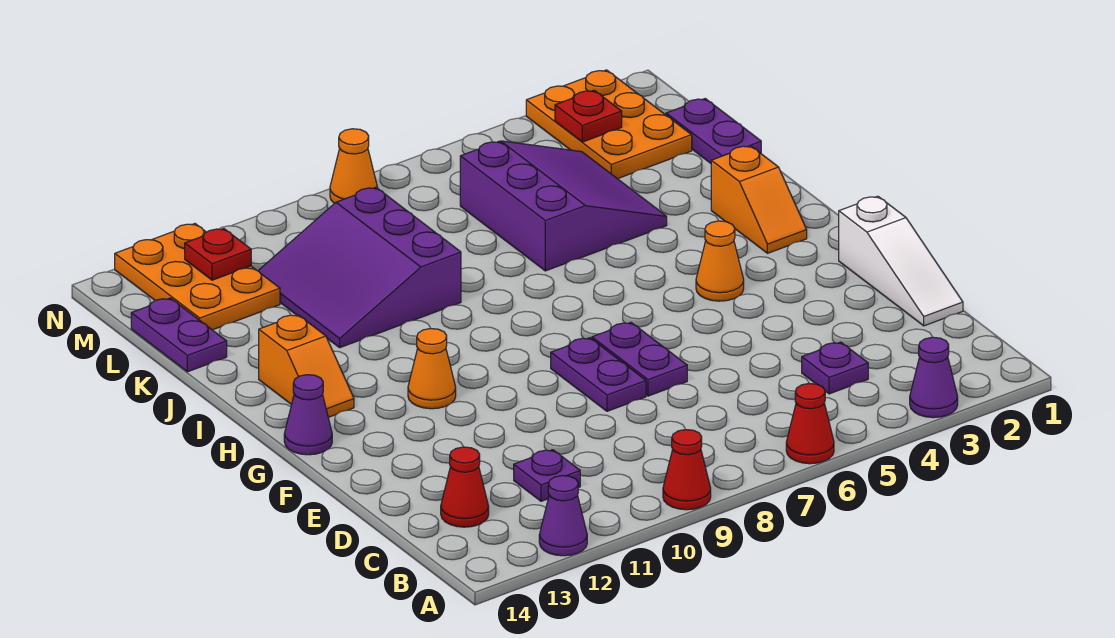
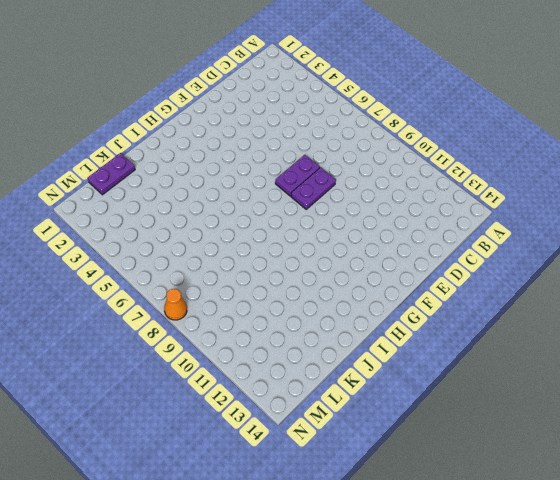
none -> purple 1x1 cone [910,337,958,418]
none -> red 1x1 cone [786,383,834,464]
none -> red 1x1 cone [663,430,711,510]

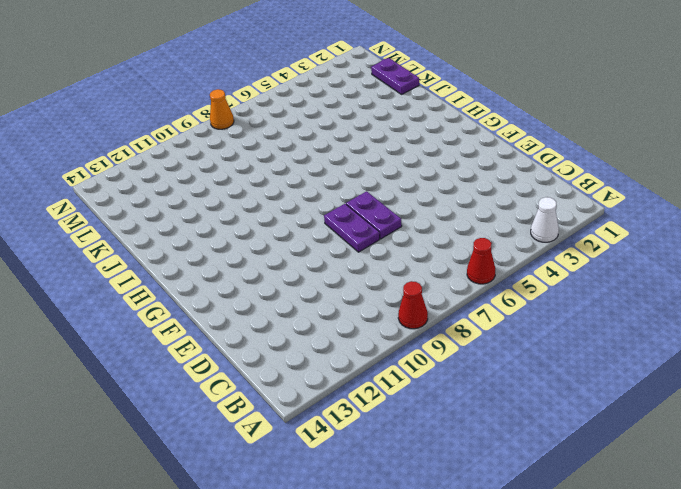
white 1x1 cone [531,197,559,242] -> purple 1x1 cone [910,337,958,418]
none -> purple 1x1 cone [539,476,587,556]
none -> purple 1x1 plate [802,342,868,394]
none -> purple 1x1 plate [514,450,580,501]

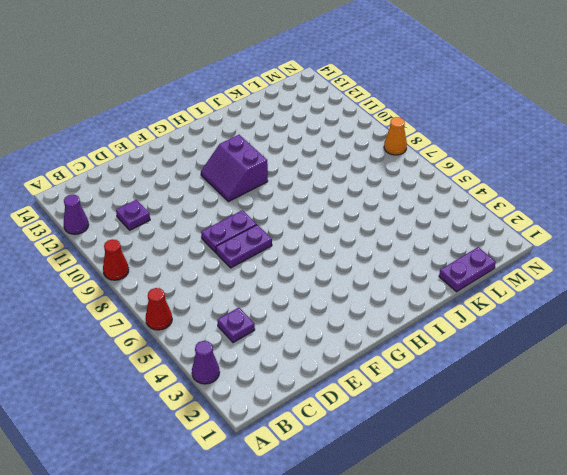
purple 2x2 slope [201,135,268,202] -> orange 1x1 cone [408,328,456,409]
none -> red 1x1 cone [441,447,489,527]
none -> white 1x3 slope [839,196,963,326]
none -> orange 1x1 cone [696,221,744,301]

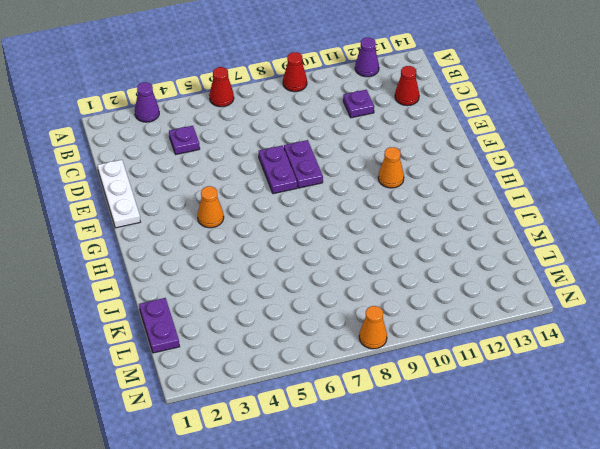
white 1x3 plate [98,160,140,228] -> white 1x3 slope [839,196,963,326]
none -> purple 1x1 cone [284,375,332,455]
none -> orange 1x2 slope [711,146,807,253]
none -> orange 1x2 slope [259,315,354,417]

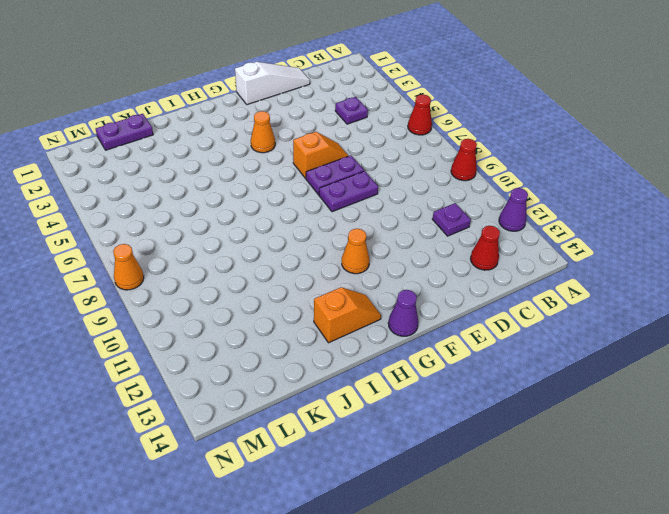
orange 1x2 slope [293,132,348,178] -> orange 1x2 slope moved to [711,146,807,253]
none -> purple 1x1 cone [910,337,958,418]
none -> purple 3x3 slope [460,141,667,271]
none -> purple 3x3 slope [258,187,461,348]

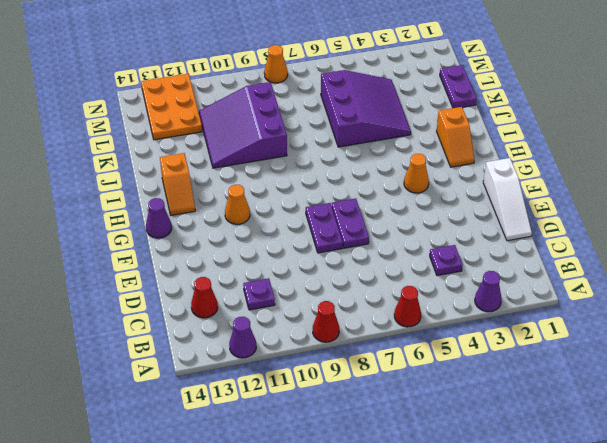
none -> purple 1x2 plate [131,298,227,372]
none -> orange 2x3 plate [526,70,692,179]
none -> red 1x1 plate [555,90,622,142]

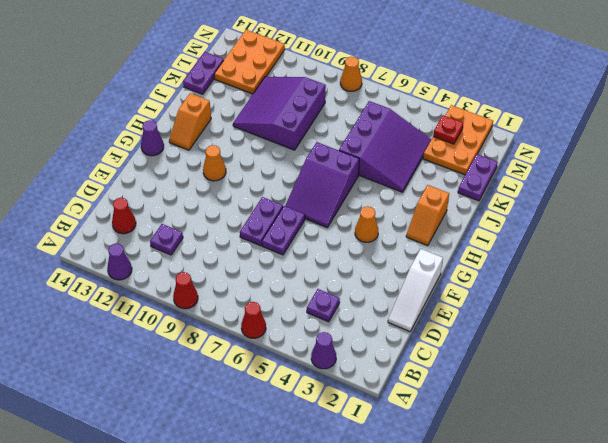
purple 2x3 slope [285,142,359,228] -> none
none -> red 1x1 plate [185,229,251,280]

